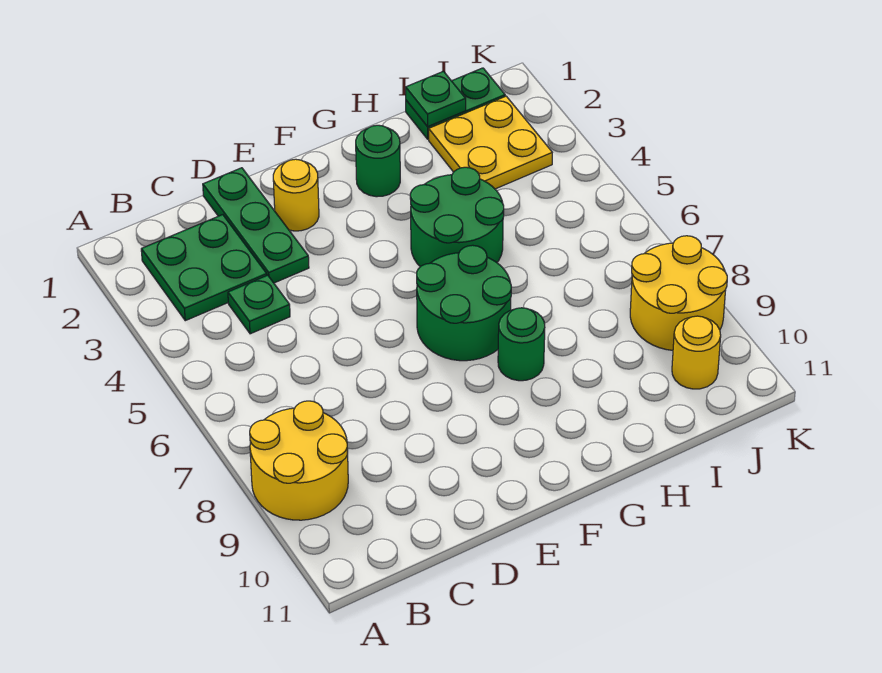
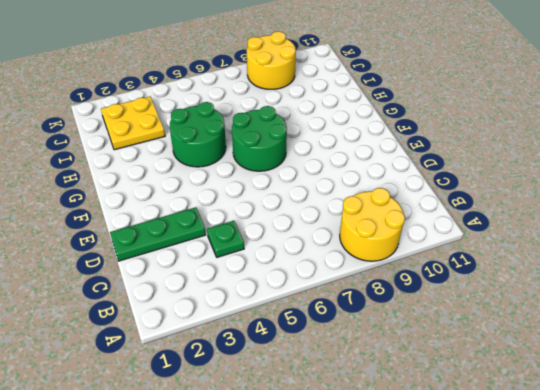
none -> green 2x2 plate [141,215,267,321]
none -> yellow 1x1 round brick [273,159,319,231]
none -> green 1x1 round brick [356,125,400,197]

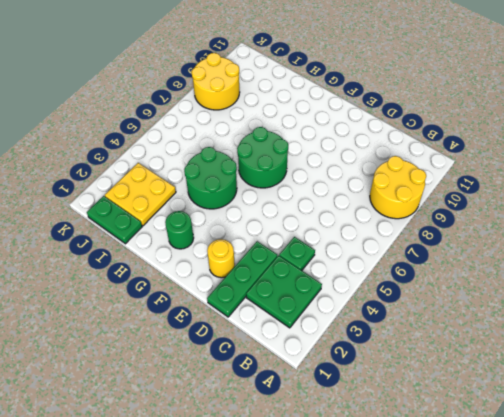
none -> green 1x1 round brick [498,308,545,381]
none -> yellow 1x1 round brick [672,316,721,389]
none -> green 1x1 plate [406,71,466,127]

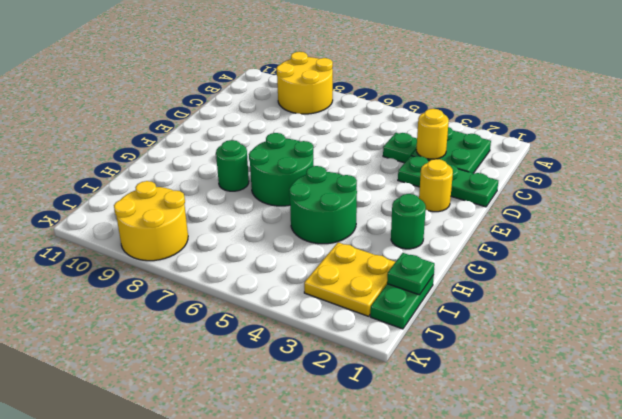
yellow 1x1 round brick [416,109,449,159] -> yellow 1x1 round brick moved to [672,316,721,389]

